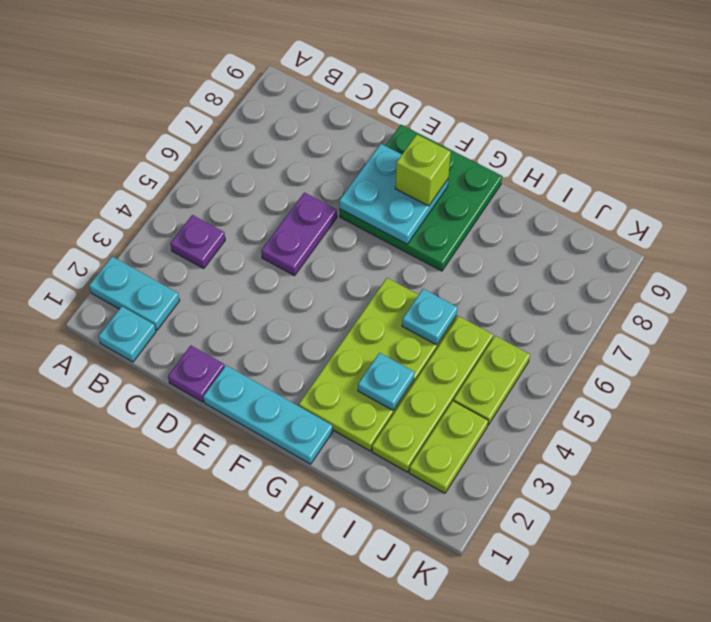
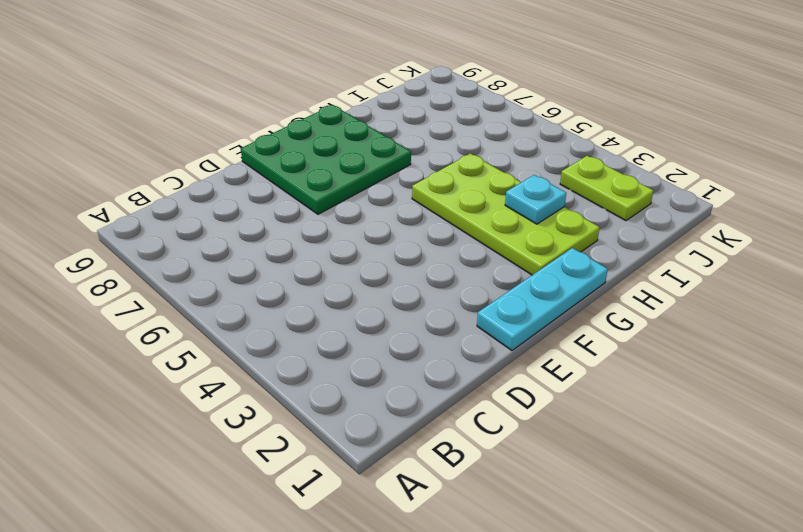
none -> cyan 1x2 plate [89,257,180,330]
none -> cyan 1x1 plate [99,306,156,362]
none -> purple 1x1 plate [170,215,225,268]

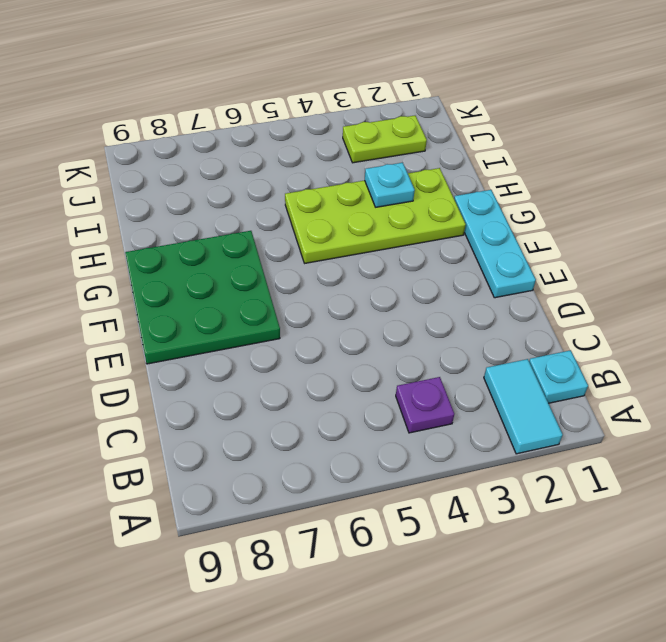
cyan 1x2 tile [484,359,563,454] -> cyan 1x2 plate [89,257,180,330]
none -> purple 1x1 plate [168,346,225,402]
none -> purple 1x2 plate [261,192,337,276]
none -> lime 1x4 plate [372,316,493,472]

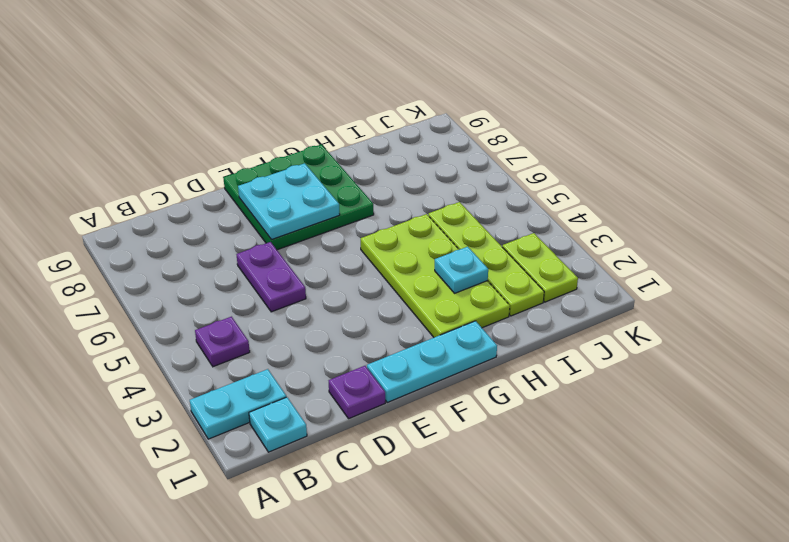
none -> lime 1x2 plate [454,336,530,425]
none -> cyan 1x1 plate [402,289,458,345]
none -> lime 1x1 brick [395,135,451,206]

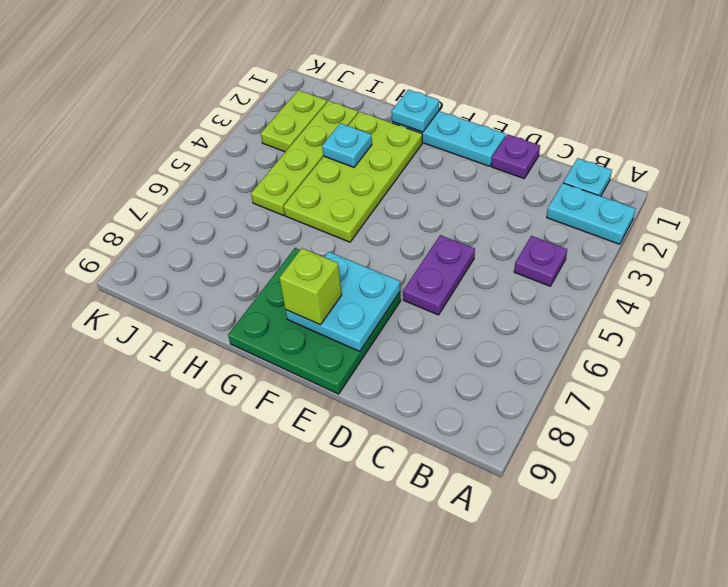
cyan 1x1 plate [392,90,439,132] -> cyan 1x1 plate moved to [402,289,458,345]
none -> lime 1x2 plate [454,336,530,425]

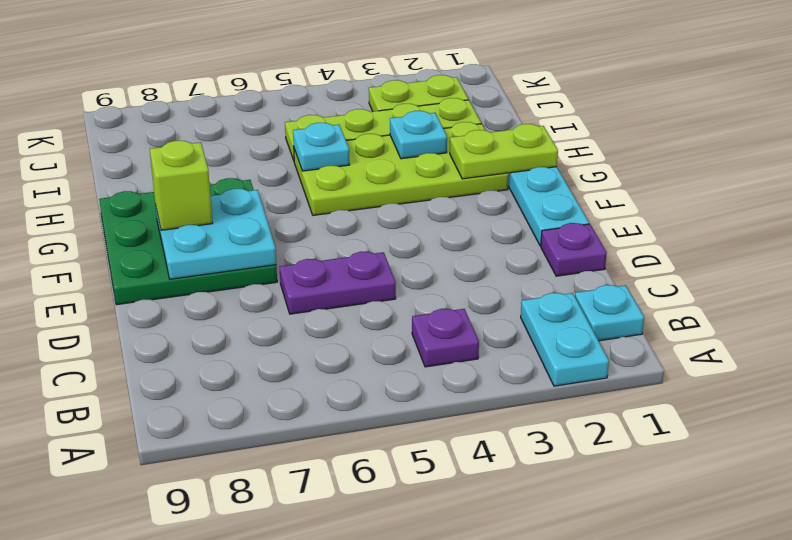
lime 1x2 plate [450,124,558,179] -> lime 1x2 plate moved to [454,336,530,425]

